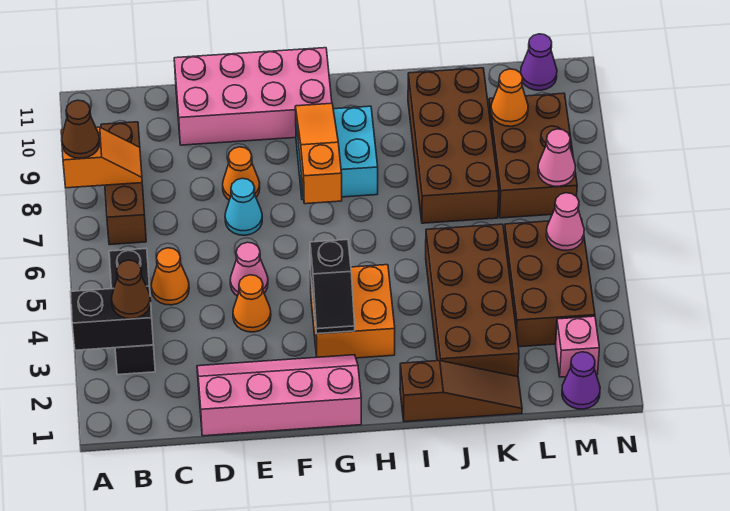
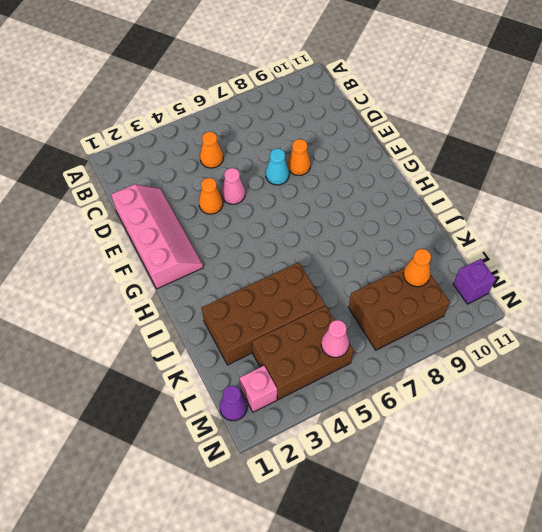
purple 1x1 brick [453,259,496,304] -> purple 1x1 cone [521,34,557,90]
none -> black 1x3 brick [109,248,155,375]
none -> brown 1x3 brick [101,122,146,245]
none -> pink 2x4 brick [174,48,332,145]

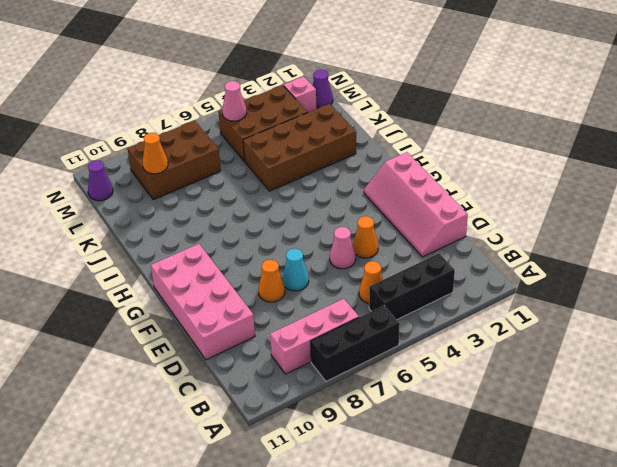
black 1x3 brick [311,306,400,381] -> none
pink 1x3 brick [270,299,359,374] -> brown 1x3 brick [101,122,146,245]
none -> orange 2x2 brick [310,265,395,358]
none -> cyan 2x2 brick [296,106,378,200]
none -> brown 1x3 slope [400,361,522,422]

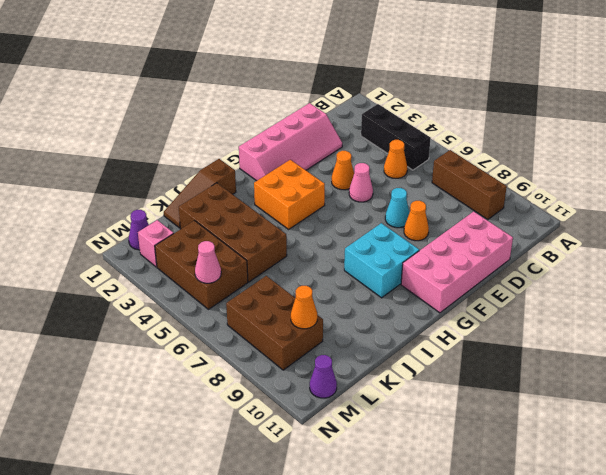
none -> brown 2x4 brick [408,68,499,223]
none -> black 1x2 brick [71,286,153,350]
none -> orange 1x2 slope [61,127,142,188]

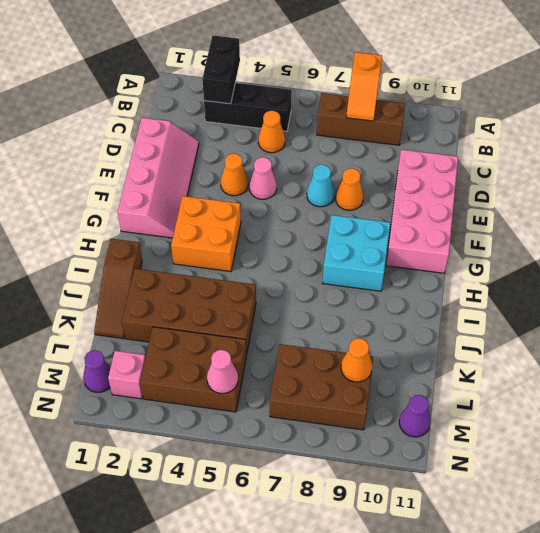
none -> brown 2x4 brick [408,68,499,223]
none -> black 1x2 slope [310,239,355,334]
none -> orange 1x3 slope [295,103,342,204]

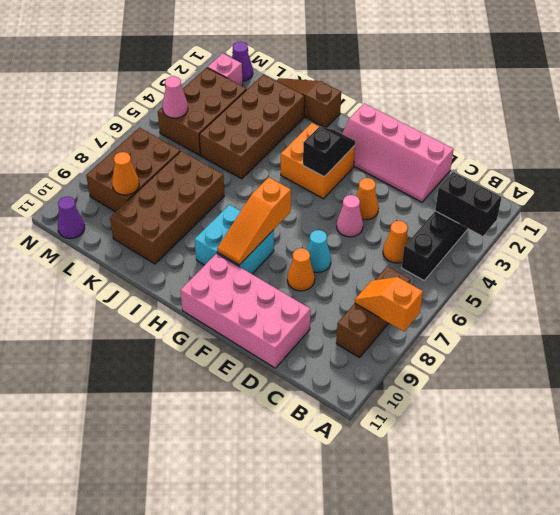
none -> pink 1x1 cone [538,129,575,186]
none -> brown 1x1 cone [62,100,100,158]
none -> brown 1x1 cone [112,260,151,319]

